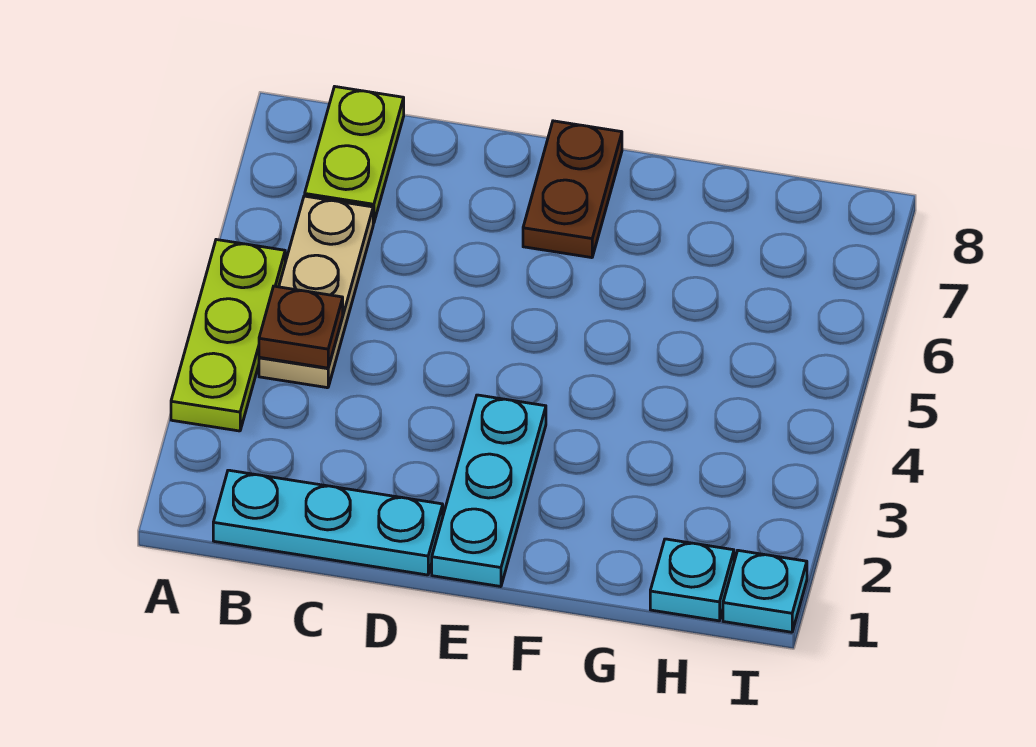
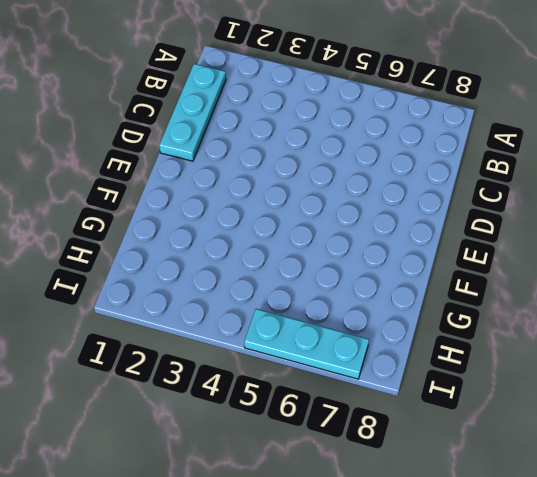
cyan 1x3 plate [244,309,369,379] -> cyan 1x3 plate moved to [432,395,546,587]
none -> lime 1x3 plate [171,240,285,431]
none -> tan 1x3 plate [259,196,373,388]

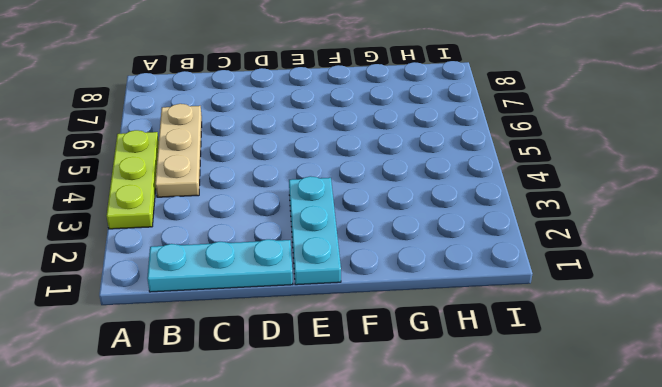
none -> lime 1x2 plate [305,87,404,223]
none -> brown 1x2 plate [523,121,622,258]

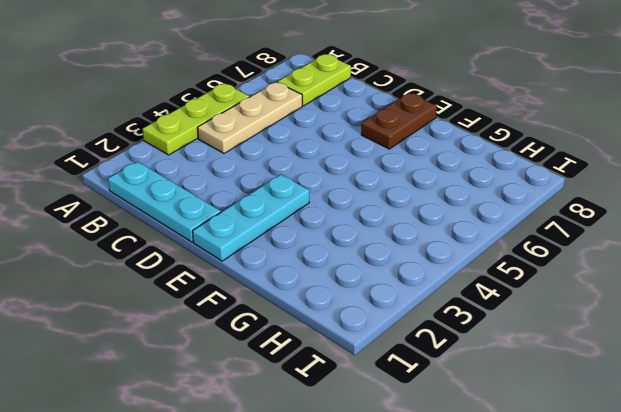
none -> cyan 1x1 plate [650,539,734,621]
none -> cyan 1x1 plate [723,550,807,632]

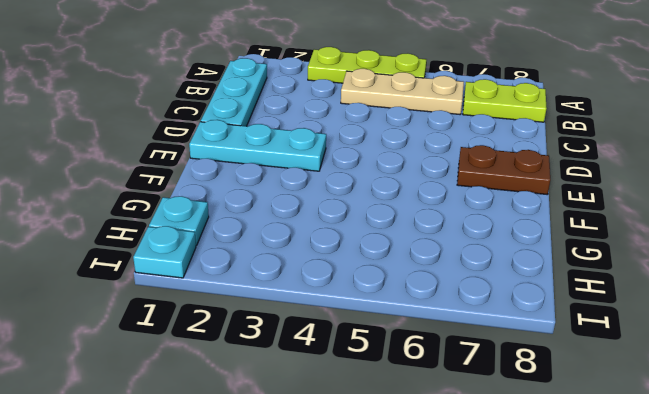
none -> brown 1x1 plate [259,286,343,368]

